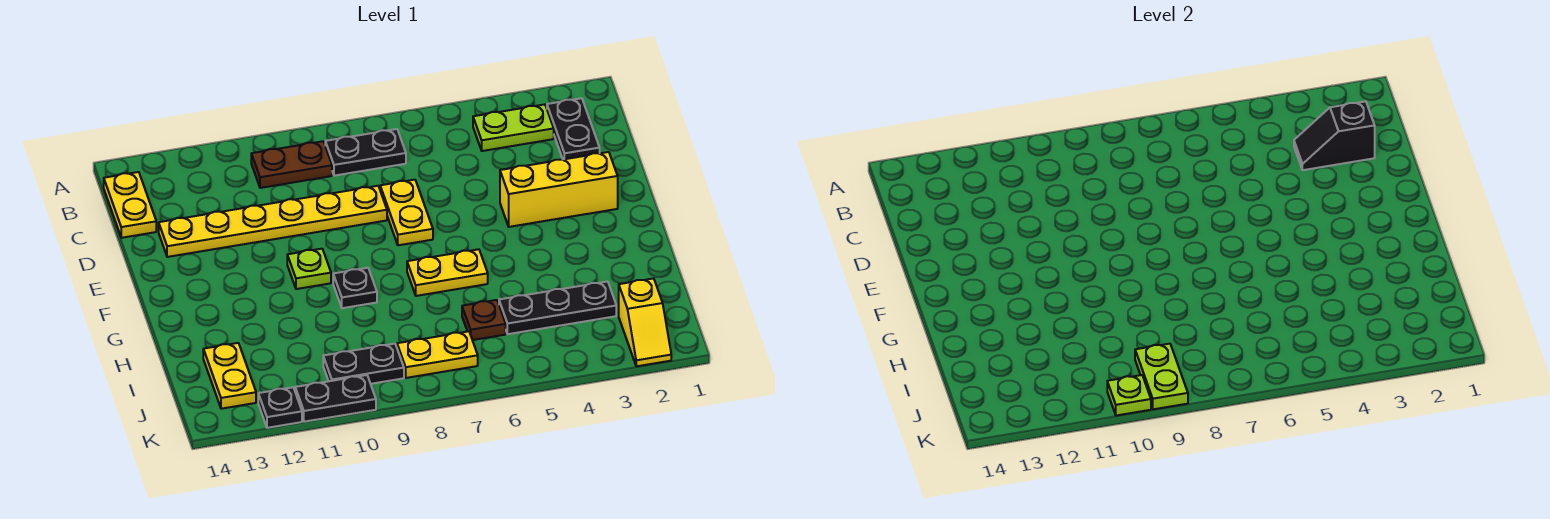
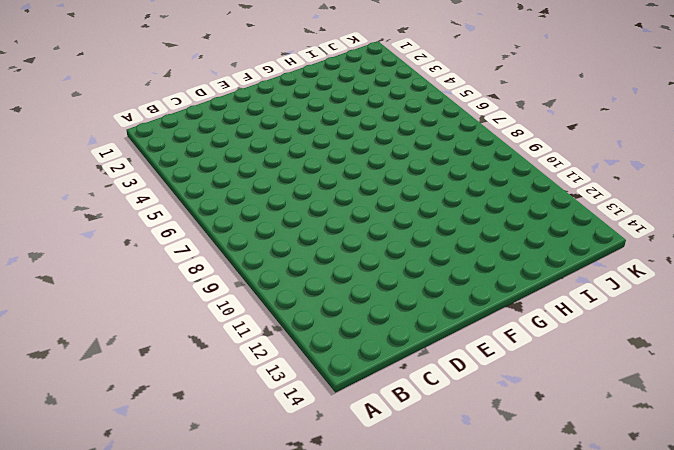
none -> black 1x2 plate [547,98,600,159]
none -> lime 1x2 plate [473,104,554,151]
none -> black 1x2 plate [325,129,406,176]

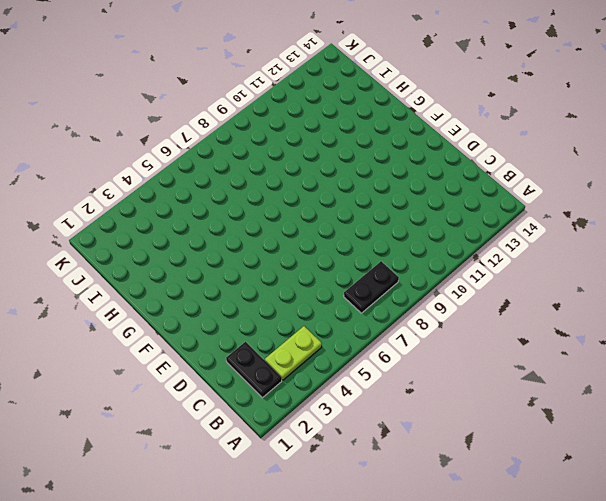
none -> brown 1x2 plate [251,141,332,188]
none -> yellow 1x2 plate [104,172,156,238]
none -> yellow 1x2 plate [380,180,433,245]

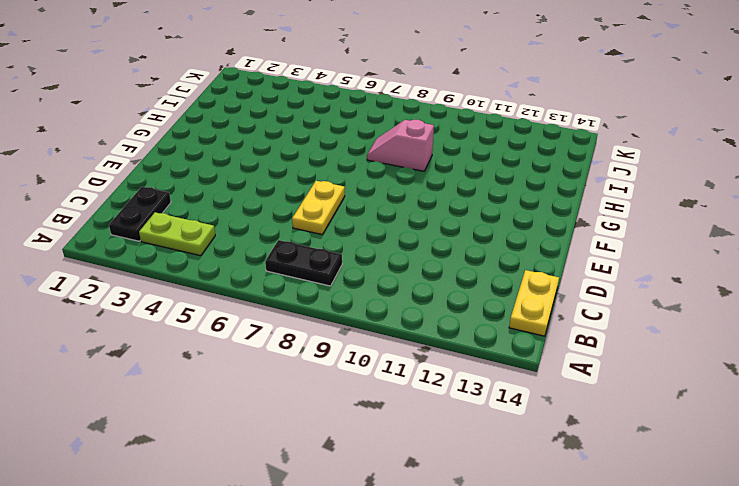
pink 1x2 slope [367,120,434,171] -> none
none -> brown 1x2 plate [251,141,332,188]
none -> yellow 1x6 plate [159,186,387,257]
none -> yellow 1x3 brick [500,152,618,227]

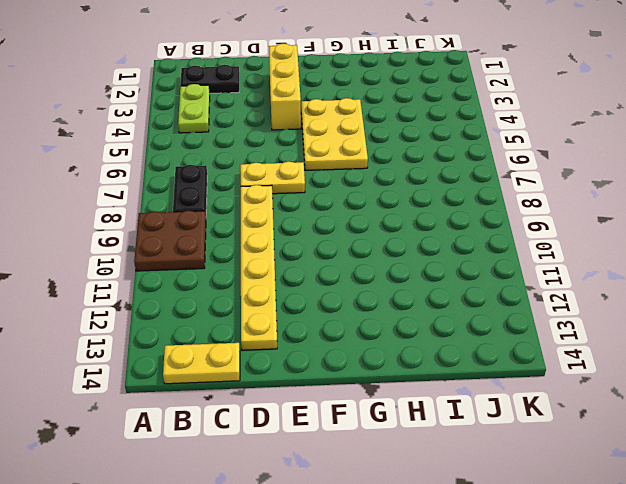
brown 2x2 plate [134,211,206,271] -> brown 1x2 plate [251,141,332,188]
yellow 2x3 plate [301,98,368,170] -> yellow 1x2 plate [407,249,488,296]
none -> lime 1x1 plate [287,249,331,289]
none -> black 1x1 plate [333,268,377,308]
none -> black 1x3 plate [499,281,616,334]

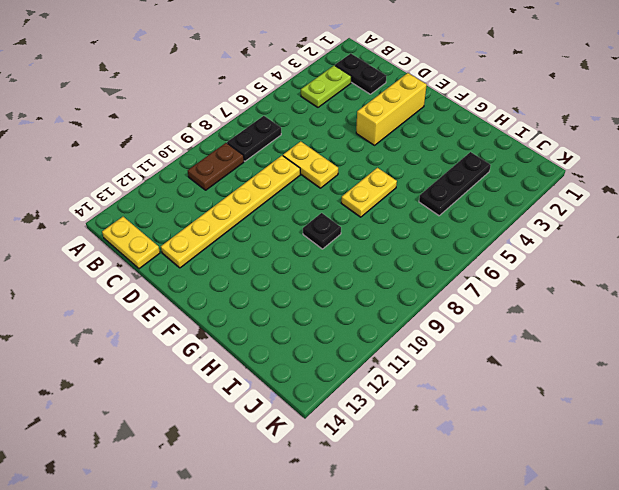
none -> lime 1x1 plate [287,249,331,289]
none -> brown 1x1 plate [462,300,506,340]
none -> yellow 1x2 plate [203,343,256,409]

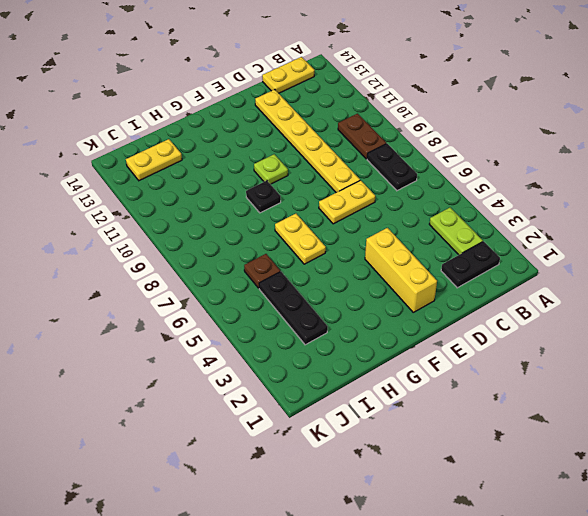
none -> yellow 1x2 slope [619,278,671,366]
none -> yellow 1x2 plate [397,331,478,378]
none -> black 1x2 plate [323,344,404,384]

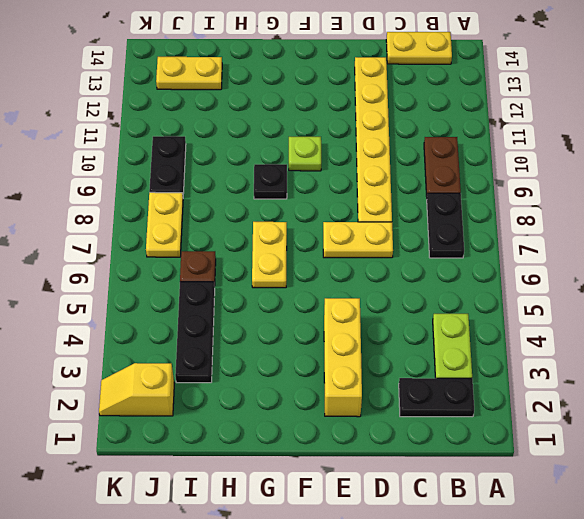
none -> black 1x2 plate [295,375,376,422]
none -> black 1x1 plate [258,387,302,428]
none -> black 1x2 slope [1294,101,1375,170]

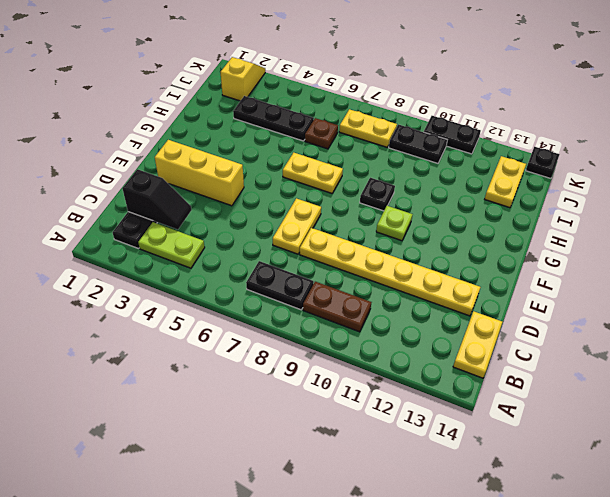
black 1x1 plate [526,147,560,178] -> black 1x1 plate moved to [258,387,302,428]
none -> lime 1x2 plate [1135,344,1188,409]
none -> lime 1x1 plate [1107,375,1151,416]

